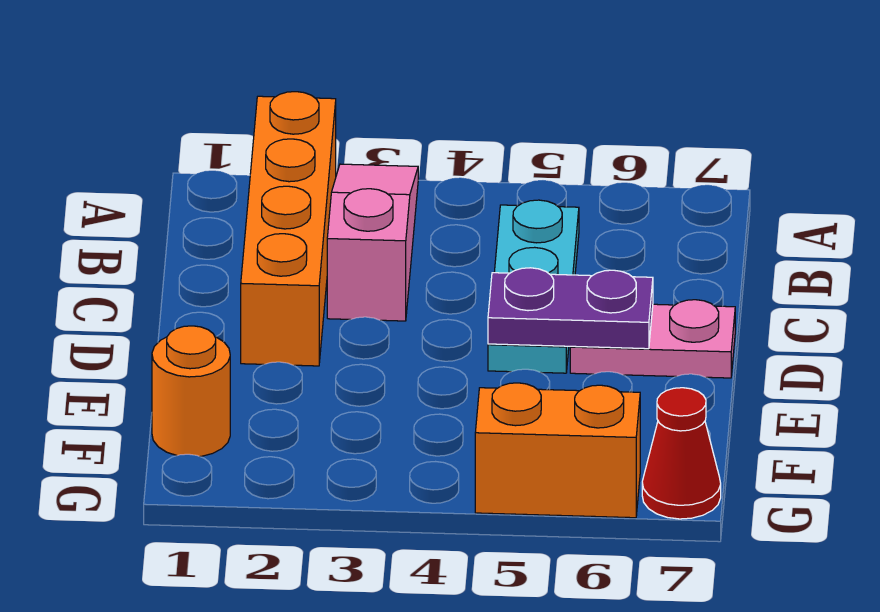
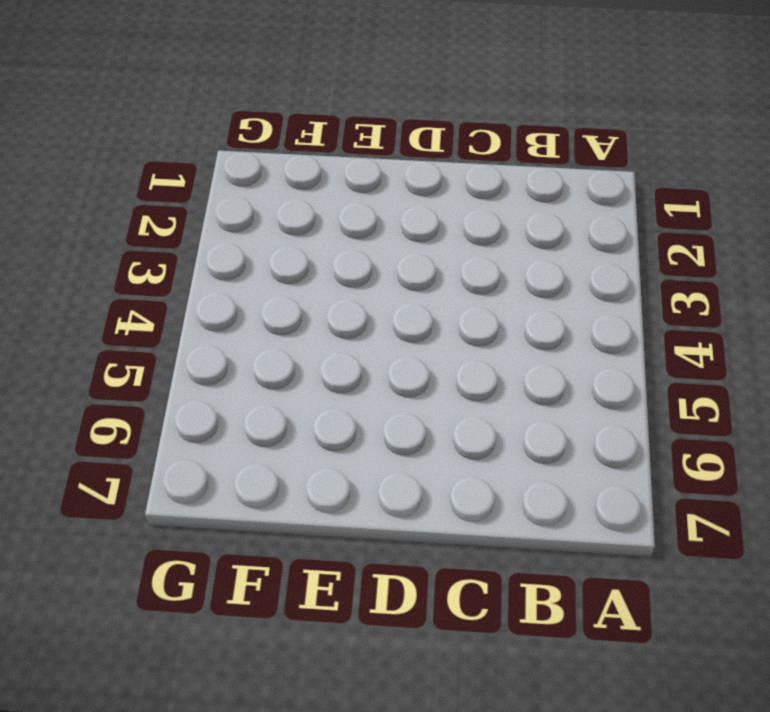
none -> orange 1x4 brick [241,92,336,366]
none -> pink 1x3 slope [327,164,418,321]

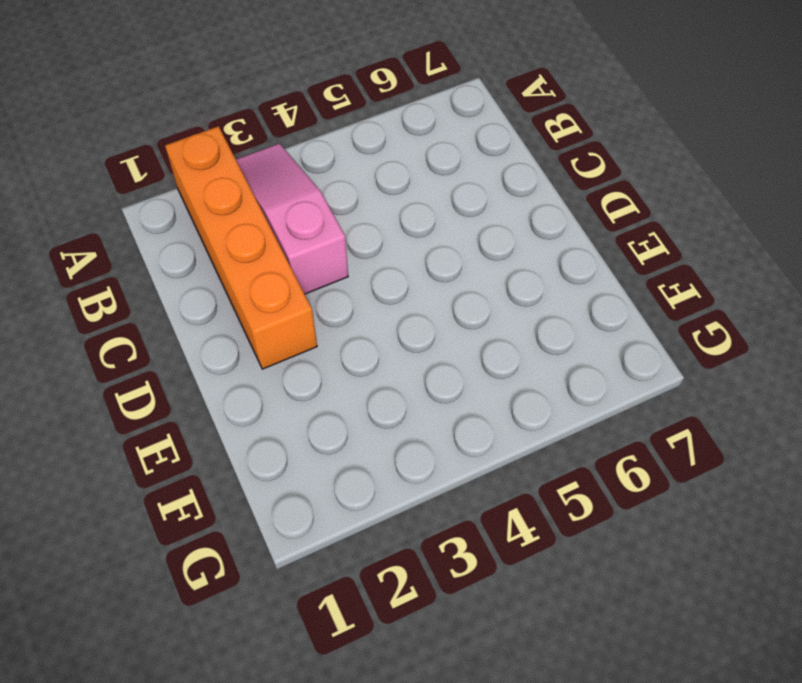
none -> cyan 1x3 plate [488,200,579,373]
none -> pink 1x2 plate [570,300,735,378]

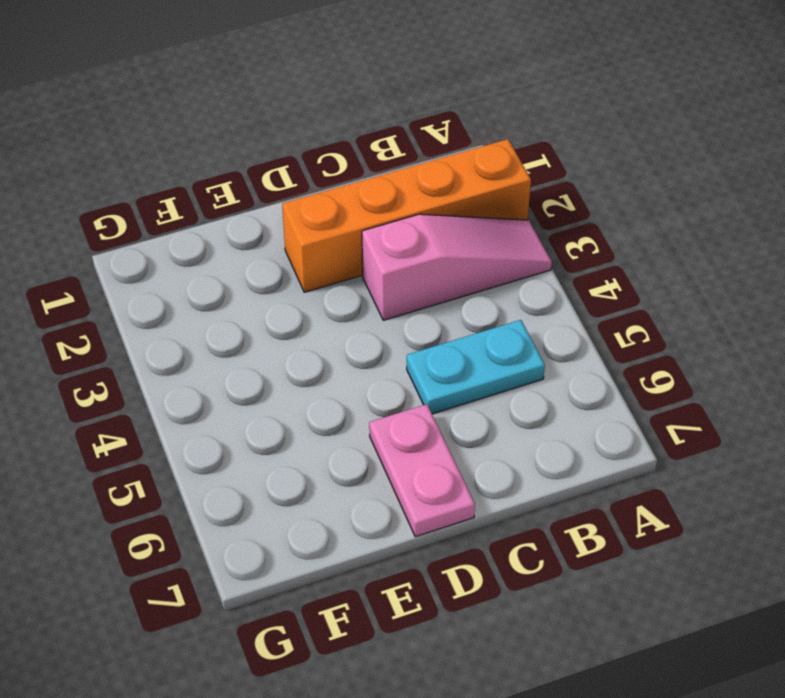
cyan 1x2 plate [407,320,545,414] -> cyan 1x3 plate [488,200,579,373]
none -> orange 1x1 round brick [152,326,230,456]
none -> orange 1x2 brick [475,383,640,518]

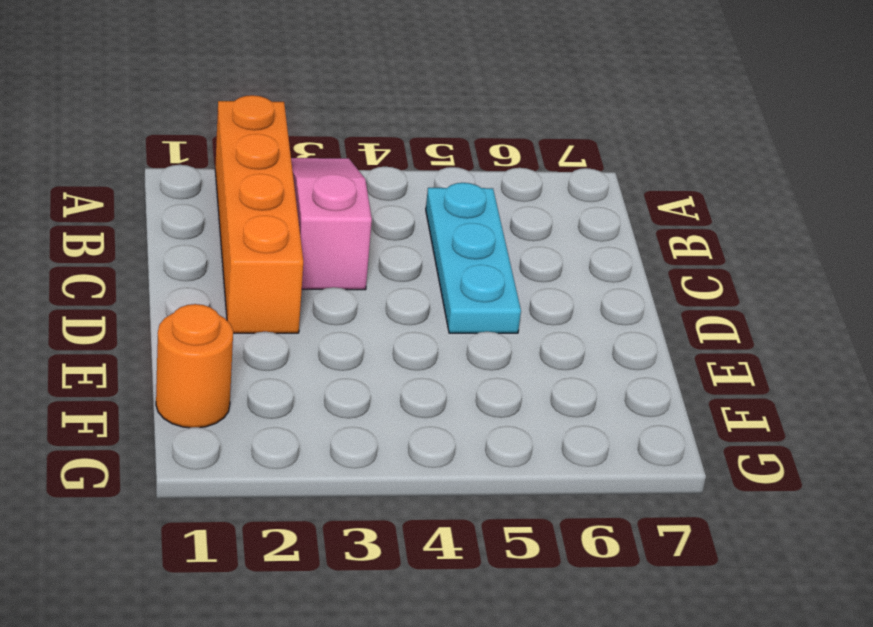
none -> pink 1x2 plate [570,300,735,378]
none -> orange 1x2 brick [475,383,640,518]

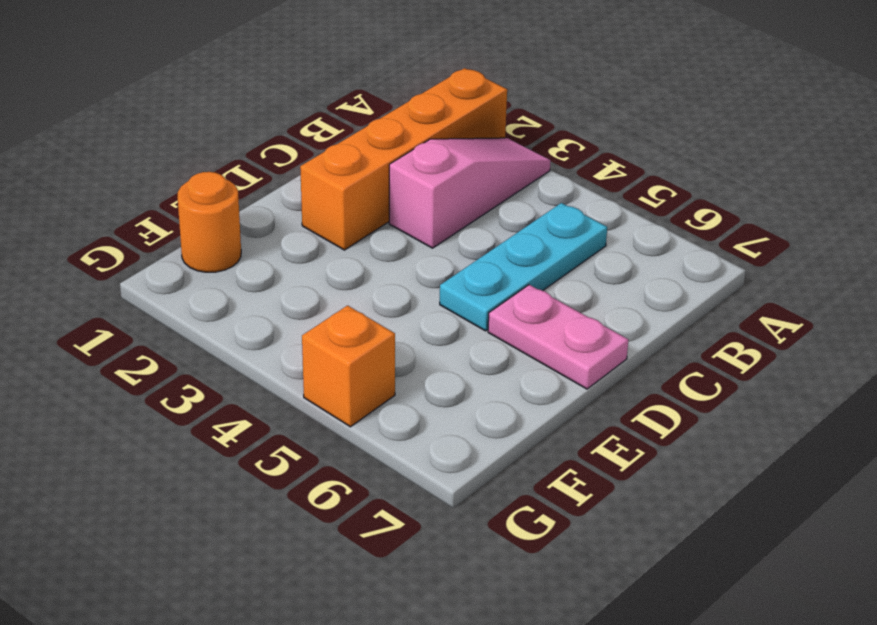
orange 1x1 brick [302,306,395,427] -> orange 1x2 brick [475,383,640,518]
none -> red 1x1 cone [642,388,721,519]
none -> purple 1x2 plate [488,268,653,349]

